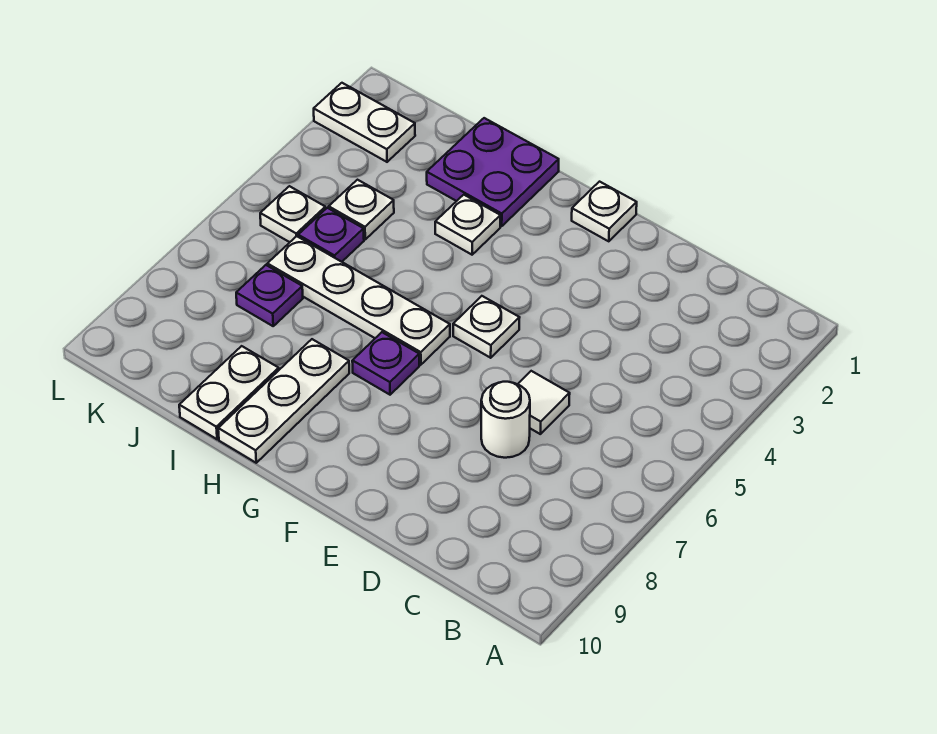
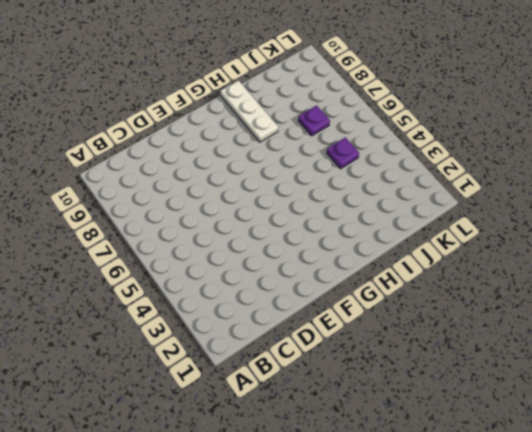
none -> white 1x1 tile [518,371,570,434]
none -> white 1x1 round brick [481,382,530,458]
none -> white 1x1 plate [572,182,637,241]

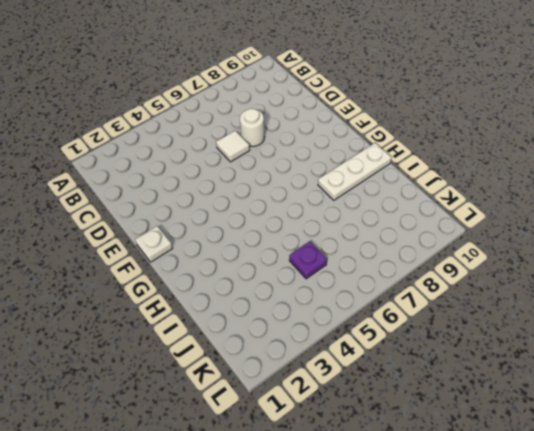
none -> white 1x1 plate [453,296,520,358]
none -> white 1x4 plate [267,236,450,365]
none -> purple 1x1 plate [352,332,419,395]

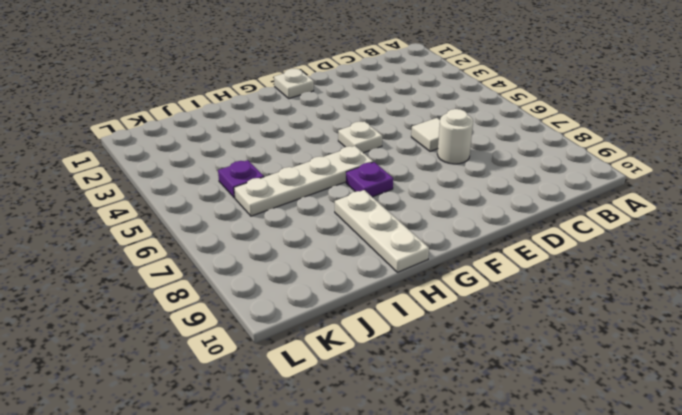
none -> purple 2x2 plate [427,118,559,226]
none -> white 1x1 plate [435,195,500,255]
none -> white 1x2 plate [179,346,279,439]

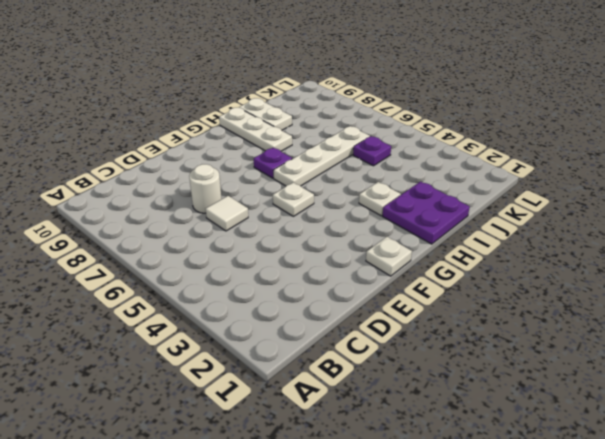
none -> white 1x1 plate [329,180,394,239]
none -> purple 1x1 plate [236,265,303,326]
none -> white 1x2 plate [314,83,415,162]

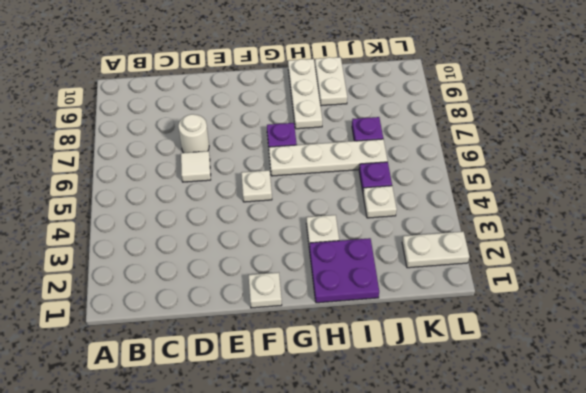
none -> white 1x1 plate [260,186,325,242]

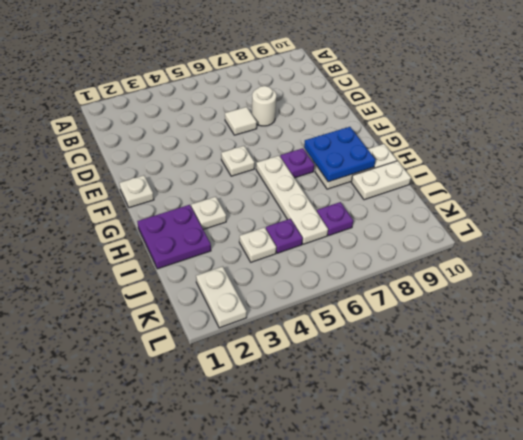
blue 2x2 plate [304,127,376,182] -> none
none -> white 1x1 plate [260,186,325,242]

